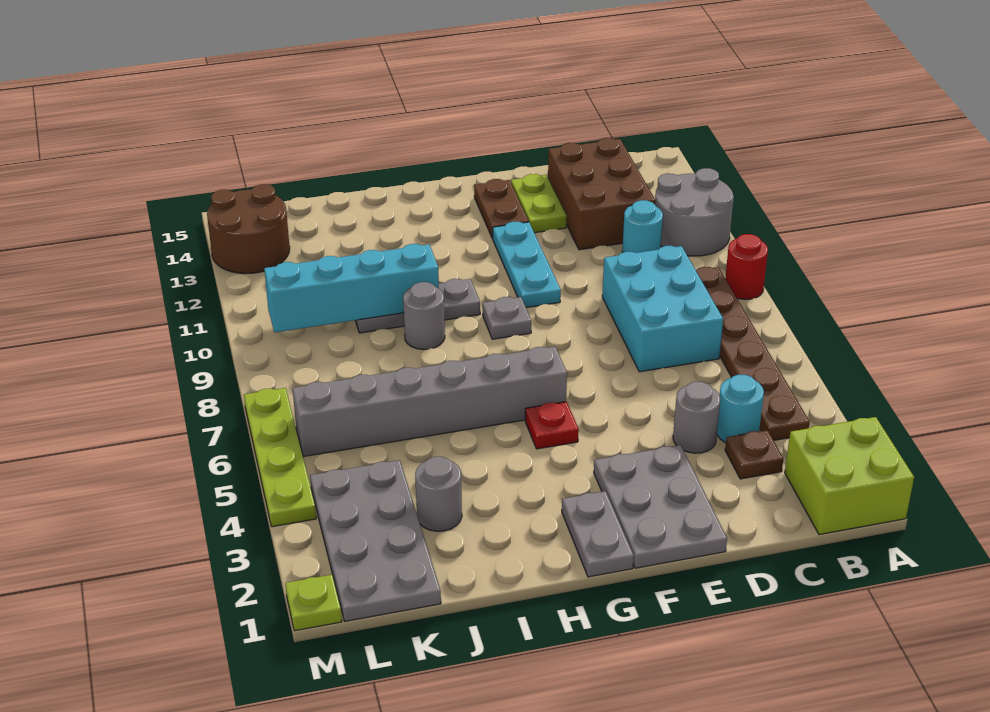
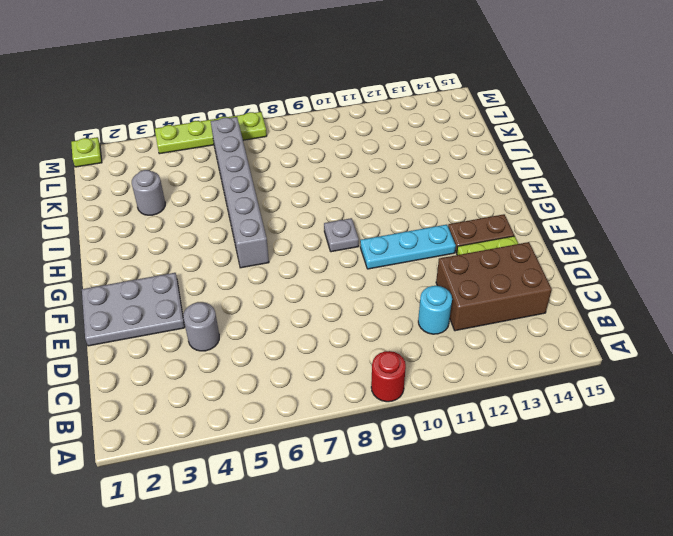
none -> lime 2x2 brick [785,417,914,535]
none -> grey 2x2 round brick [655,168,734,256]
none -> brown 1x6 plate [696,267,810,440]

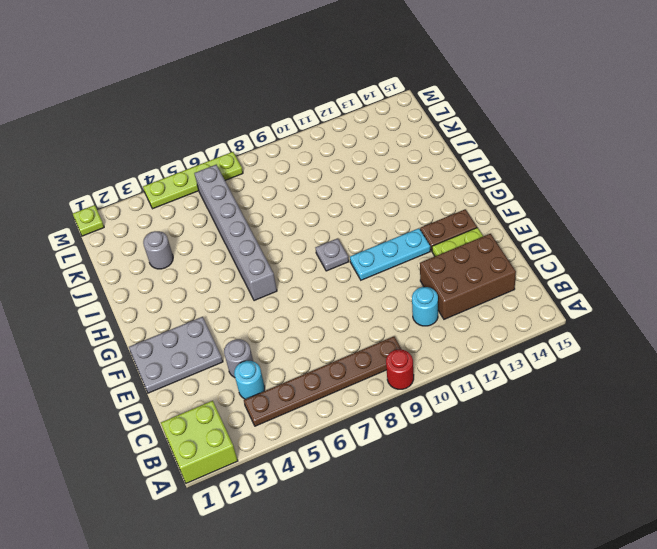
none -> grey 2x2 round brick [655,168,734,256]
none -> brown 1x1 plate [725,430,783,479]
none -> cyan 2x3 brick [602,246,723,372]

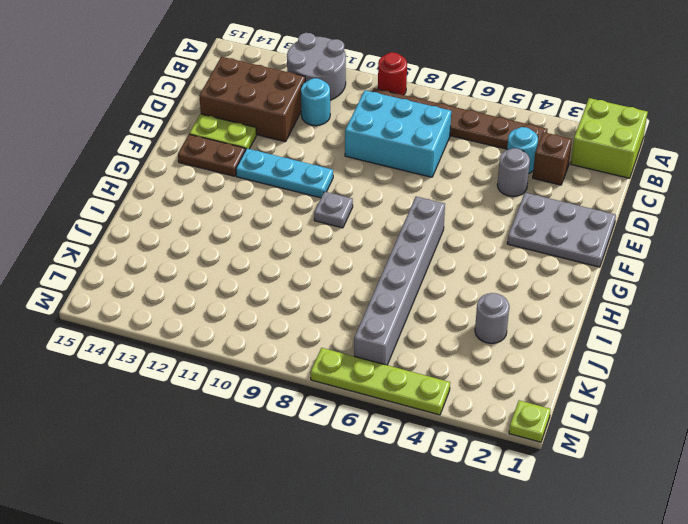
brown 1x1 brick [533,132,572,185] -> brown 1x1 plate [725,430,783,479]
none -> grey 1x2 plate [562,491,634,577]
none -> red 1x1 plate [525,402,579,449]
none -> grey 1x3 plate [355,279,480,333]

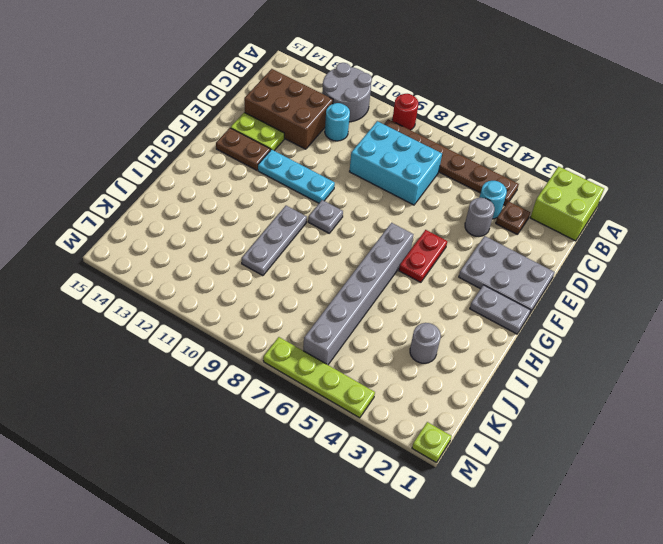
red 1x2 plate [399,230,447,282] -> red 1x1 plate [525,402,579,449]
none -> grey 1x1 round brick [403,282,445,349]
none -> grey 2x4 plate [310,460,441,621]
none -> brown 2x2 round brick [207,184,290,274]

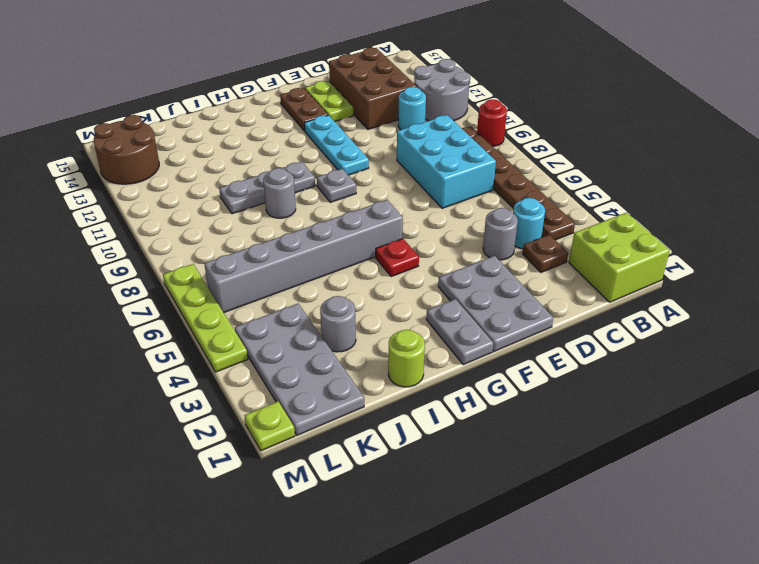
lime 1x1 round brick [388,330,425,387] -> none
none -> cyan 1x4 brick [264,244,439,332]

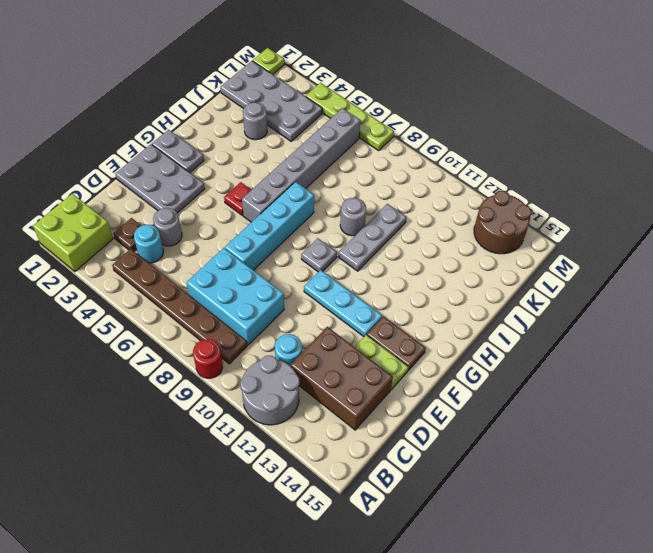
cyan 1x4 brick [225,182,314,270] -> cyan 1x4 brick moved to [264,244,439,332]

